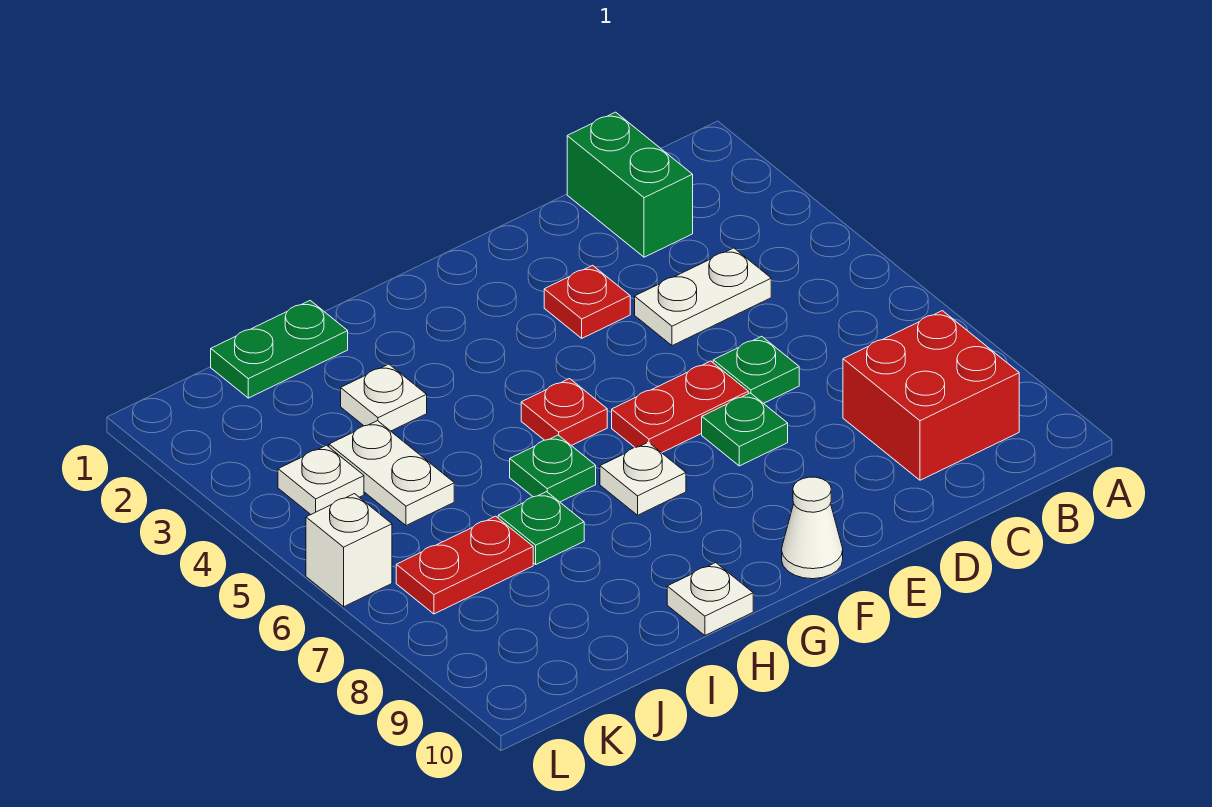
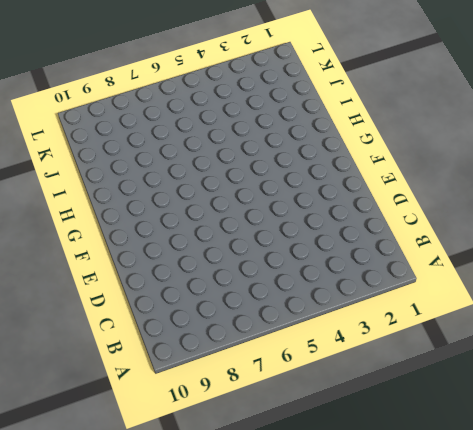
none -> red 2x2 brick [843,311,1019,480]
none -> green 1x2 brick [567,112,693,257]
none -> white 1x2 plate [635,248,771,346]

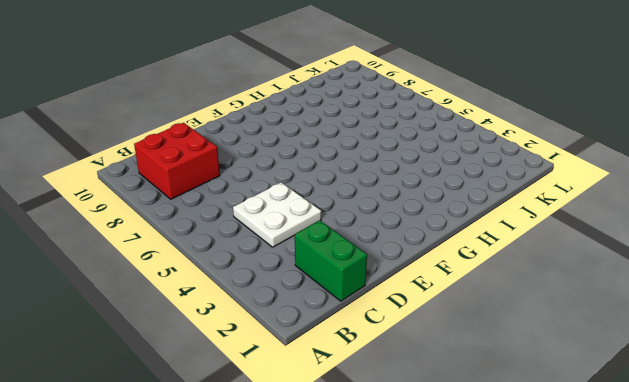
white 2x2 plate [233,182,321,247] -> white 1x2 plate [635,248,771,346]
none -> green 1x1 plate [713,336,799,403]
none -> red 1x1 plate [544,265,630,338]
none -> red 1x2 plate [612,361,748,453]

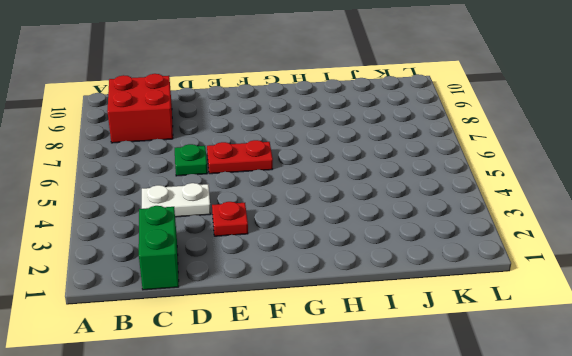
none -> green 1x1 plate [702,393,788,466]
none -> white 1x1 cone [782,477,843,579]
none -> red 1x1 plate [521,379,607,446]

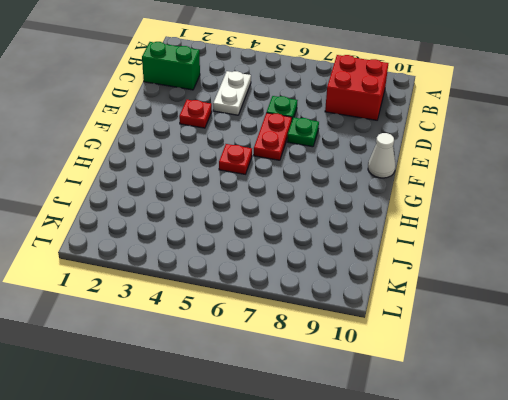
none -> white 1x1 plate [600,442,686,515]
none -> green 1x1 plate [510,435,596,502]
none -> white 1x1 plate [667,563,753,635]

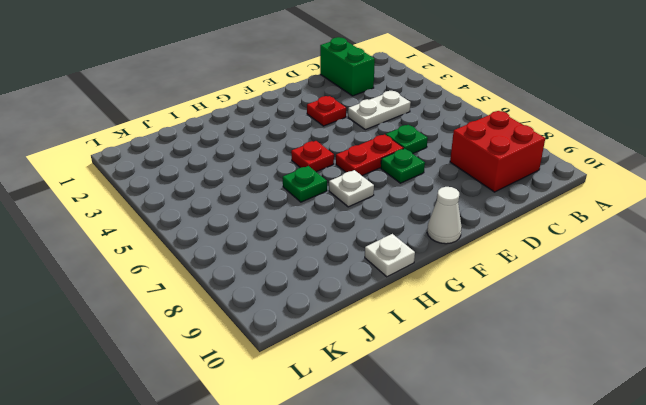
none -> green 1x2 plate [211,301,348,398]
none -> white 1x1 plate [341,364,427,431]
none -> green 1x1 plate [498,492,584,564]

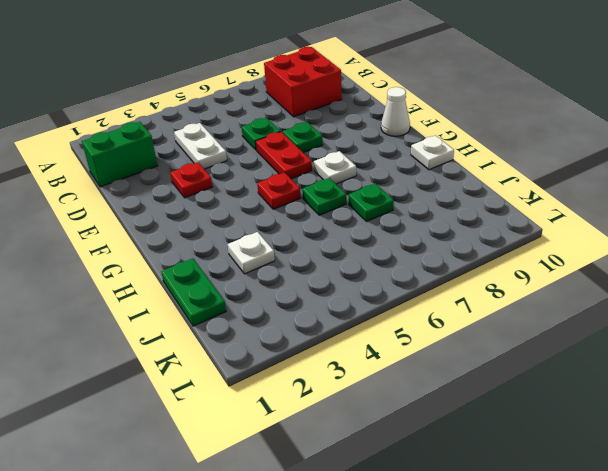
none -> white 1x2 plate [329,421,454,525]
none -> red 1x2 plate [396,516,533,614]
none -> white 1x1 plate [278,445,364,514]

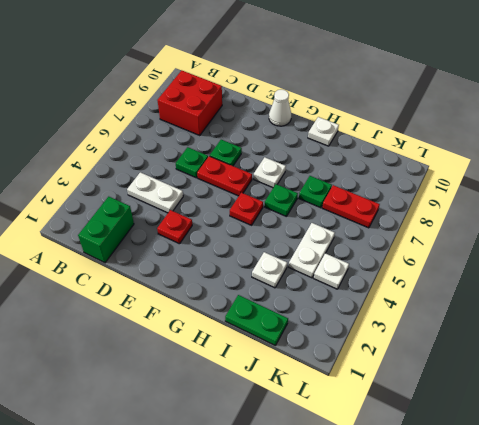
none -> white 1x1 brick [306,494,392,607]

